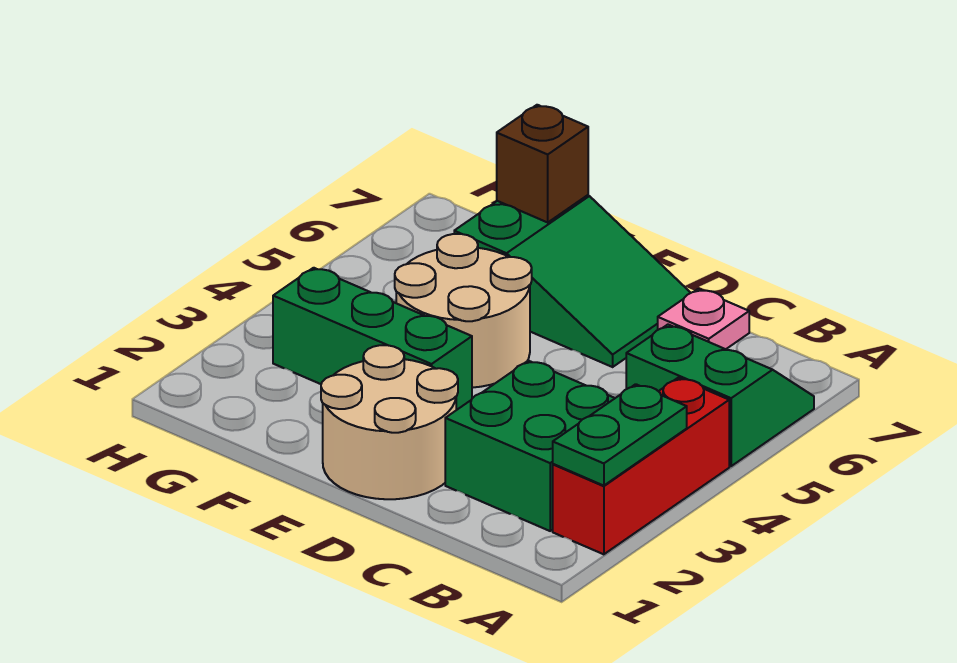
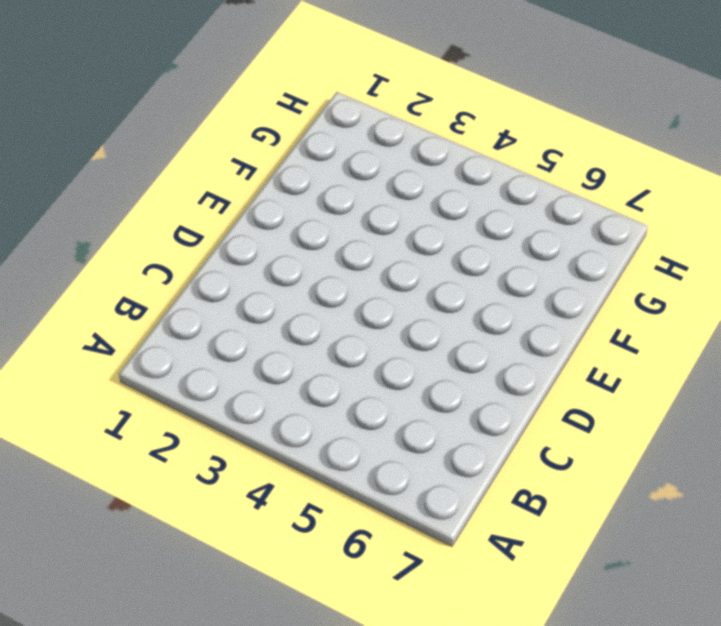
none -> red 1x3 brick [553,378,729,554]
none -> green 2x2 slope [626,325,814,466]

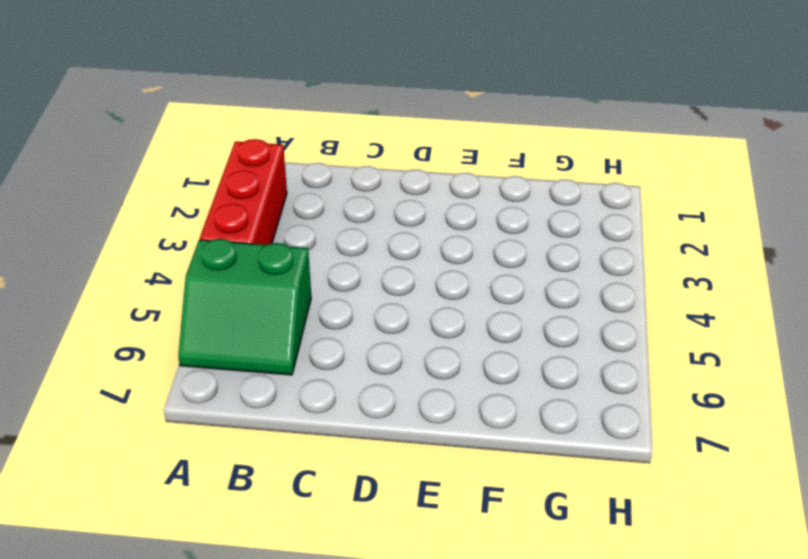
none -> green 2x2 brick [445,361,615,531]
none -> pink 1x1 plate [658,289,749,349]

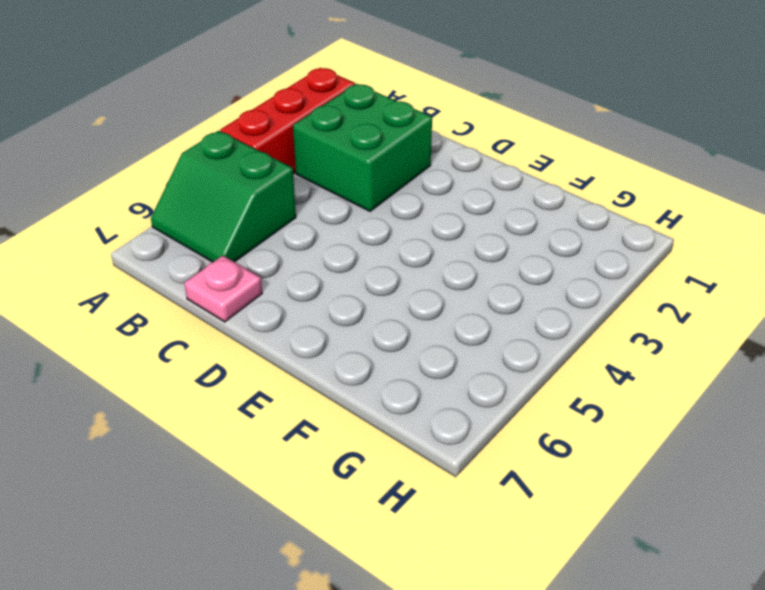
none -> tan 2x2 round brick [321,345,458,499]
none -> green 2x3 slope [454,195,690,367]

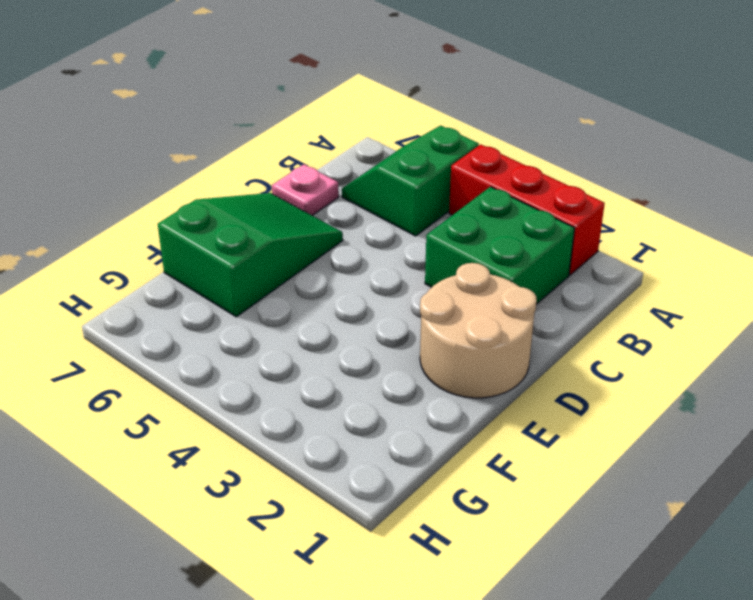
none -> green 1x3 brick [273,268,472,410]
none -> tan 2x2 round brick [395,234,532,388]

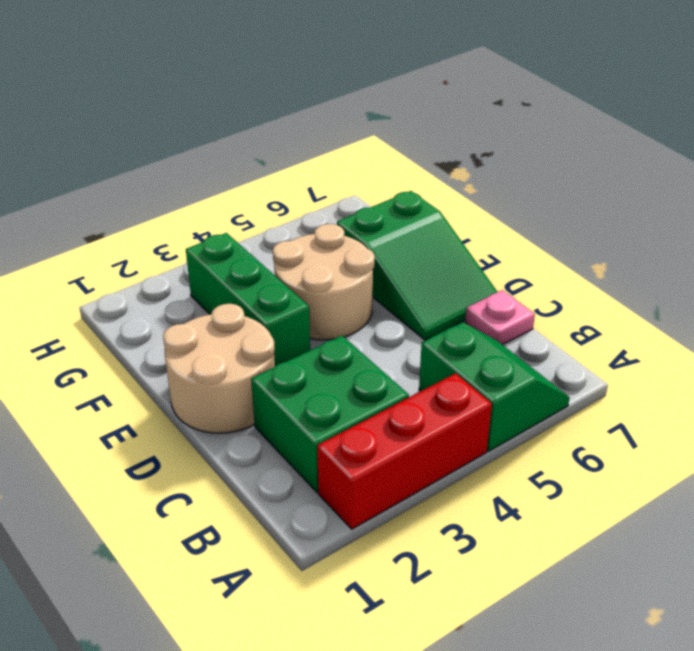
none -> green 1x2 plate [553,384,687,486]
none -> brown 1x1 brick [497,105,588,222]

